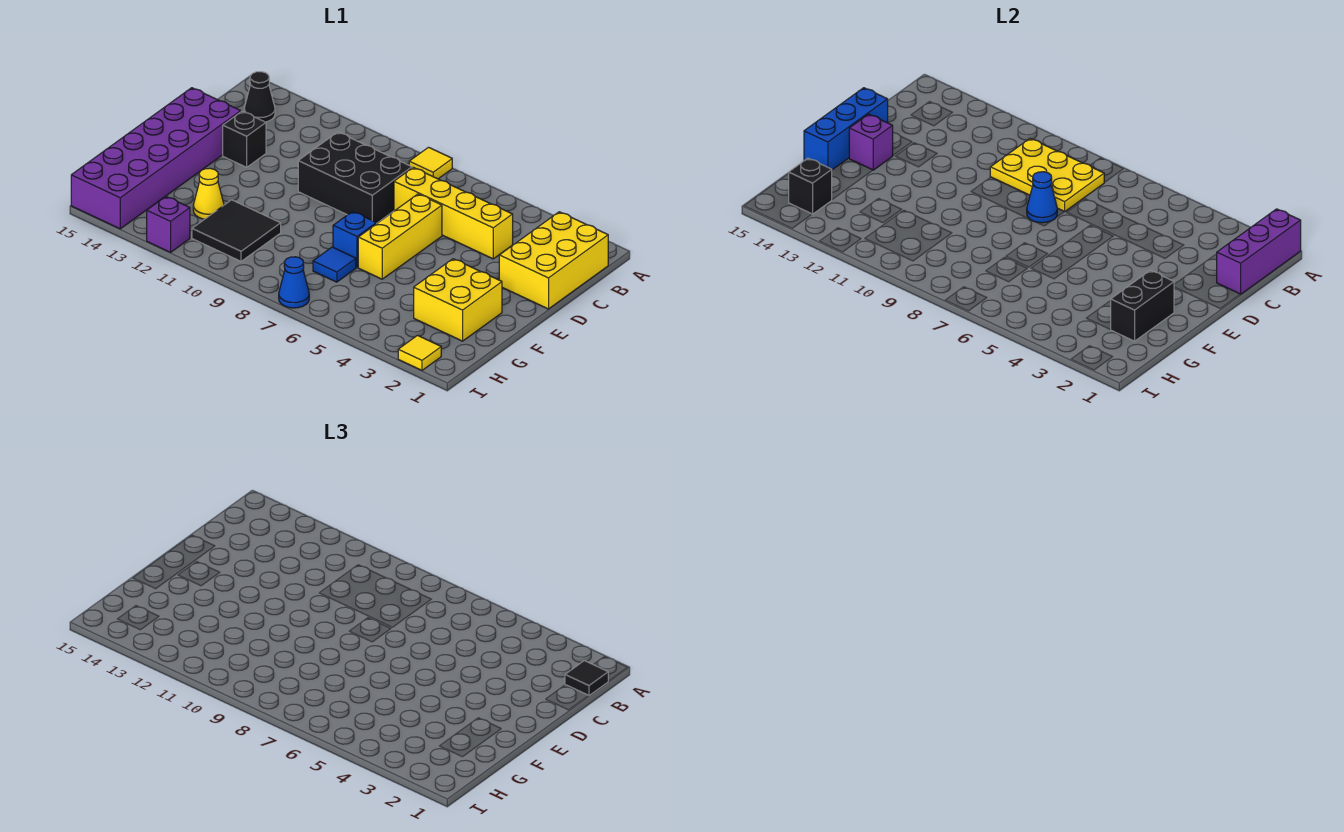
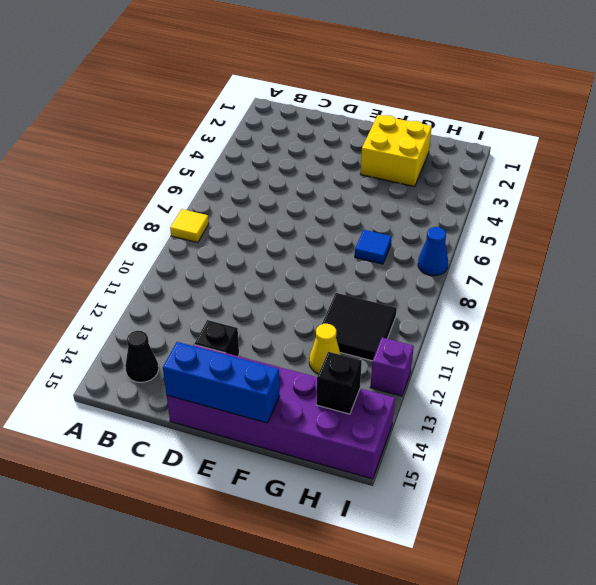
none -> yellow 2x3 brick [499,212,608,309]
none -> yellow 1x4 brick [394,167,513,259]
none -> black 2x3 brick [298,132,412,224]

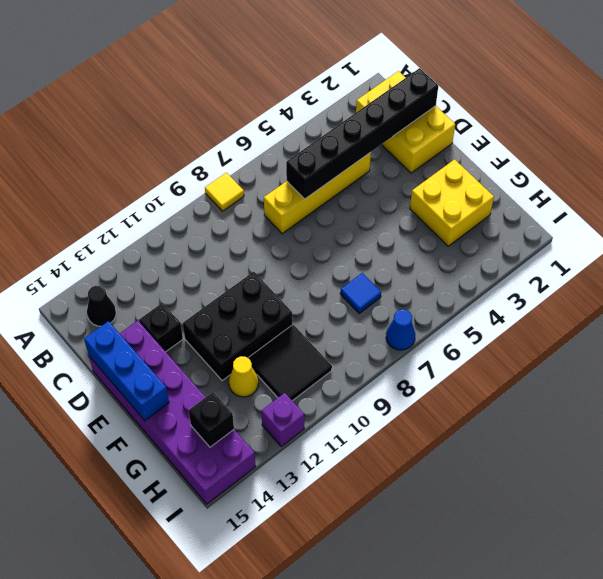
black 1x6 brick [286,68,438,199] -> purple 1x3 brick [1217,209,1301,294]
black 2x3 brick [183,272,292,381] -> black 2x3 brick moved to [298,132,412,224]
none -> yellow 1x3 brick [358,194,442,279]
none -> blue 1x1 brick [333,212,376,267]
none -> yellow 1x1 tile [398,335,441,370]

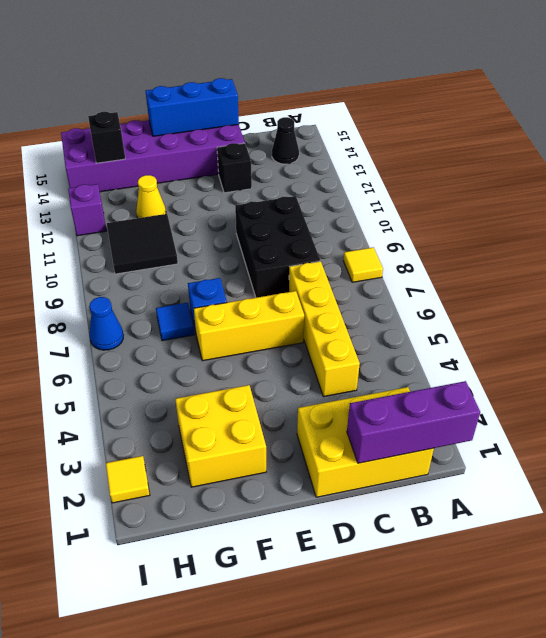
none -> yellow 2x3 plate [990,139,1104,212]
none -> blue 1x1 cone [1027,172,1057,223]
none -> purple 1x1 brick [849,114,893,170]

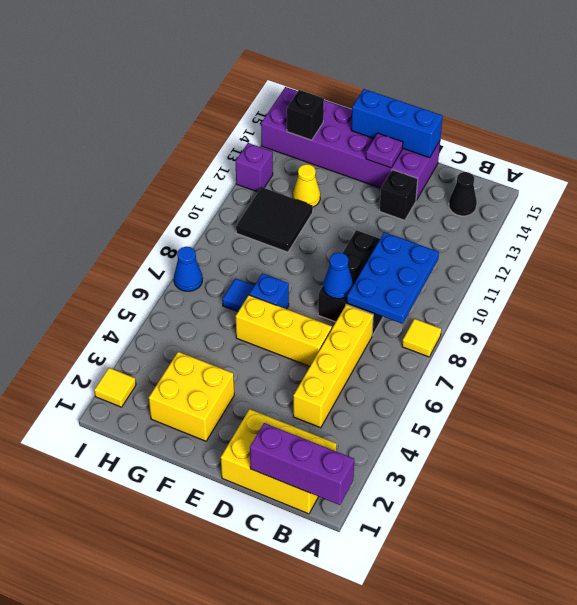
blue 2x3 plate [347,232,439,324] -> yellow 2x3 plate [990,139,1104,212]
purple 1x1 plate [366,133,403,168] -> purple 1x1 brick [849,114,893,170]
none -> black 1x2 brick [1110,270,1174,341]
none -> black 1x1 tile [565,661,608,696]

